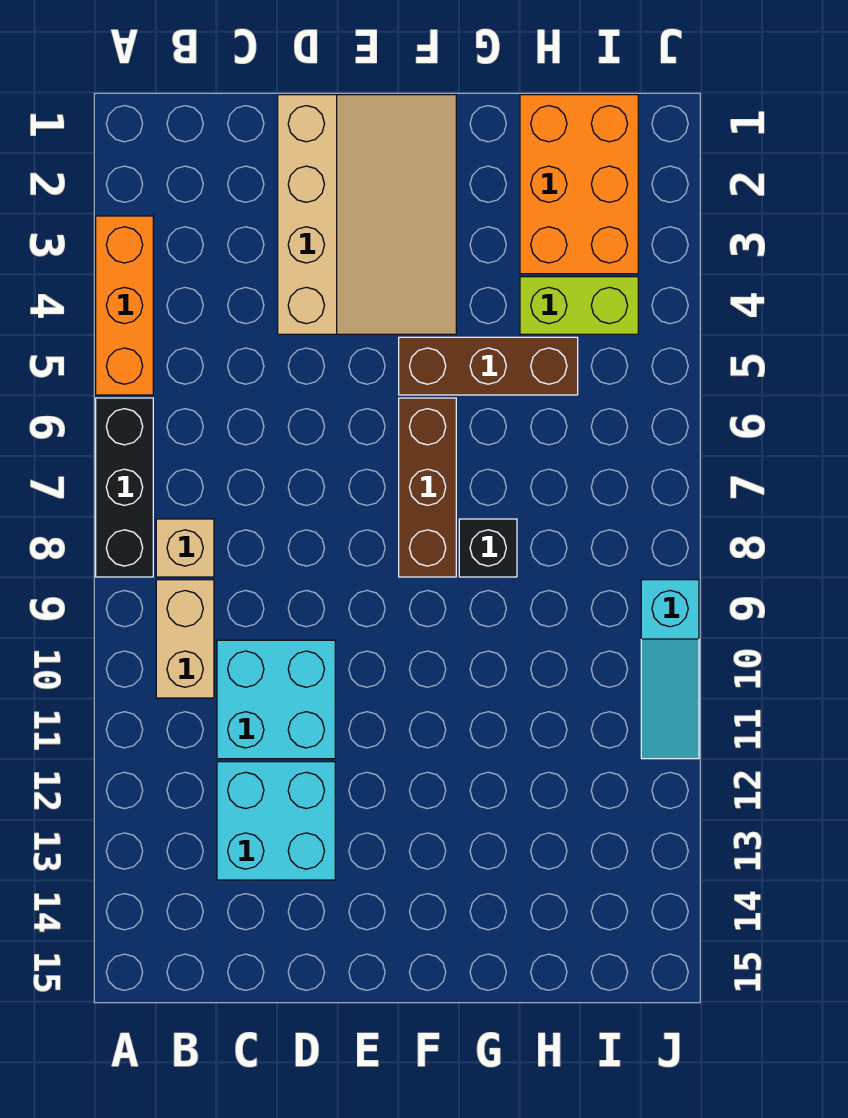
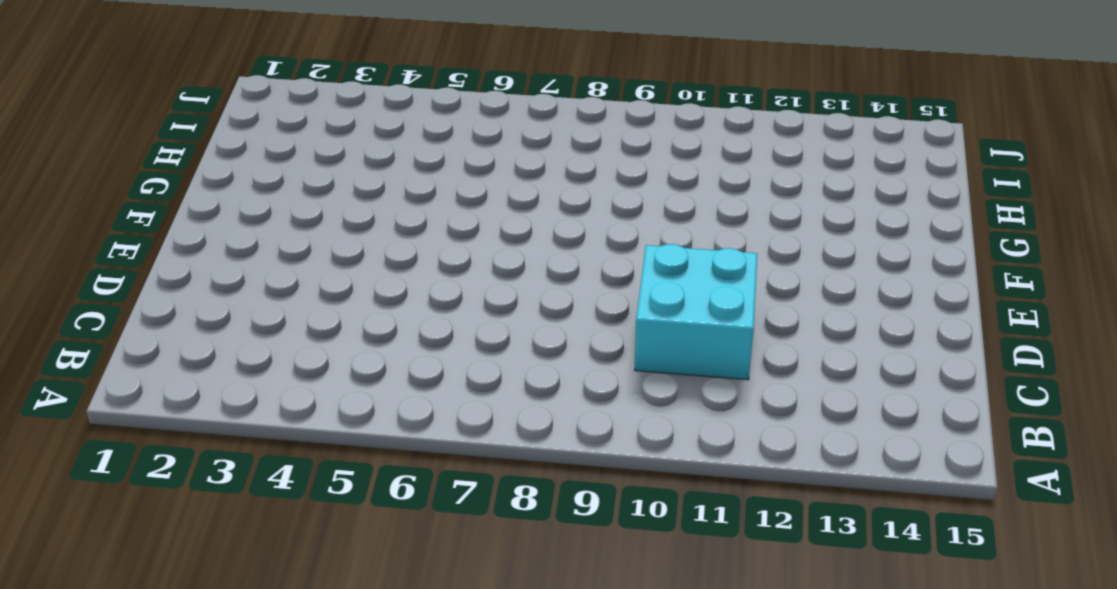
none -> orange 1x3 brick [96,216,153,395]
none -> black 1x3 brick [96,398,153,577]
none -> tan 1x1 brick [156,519,214,577]

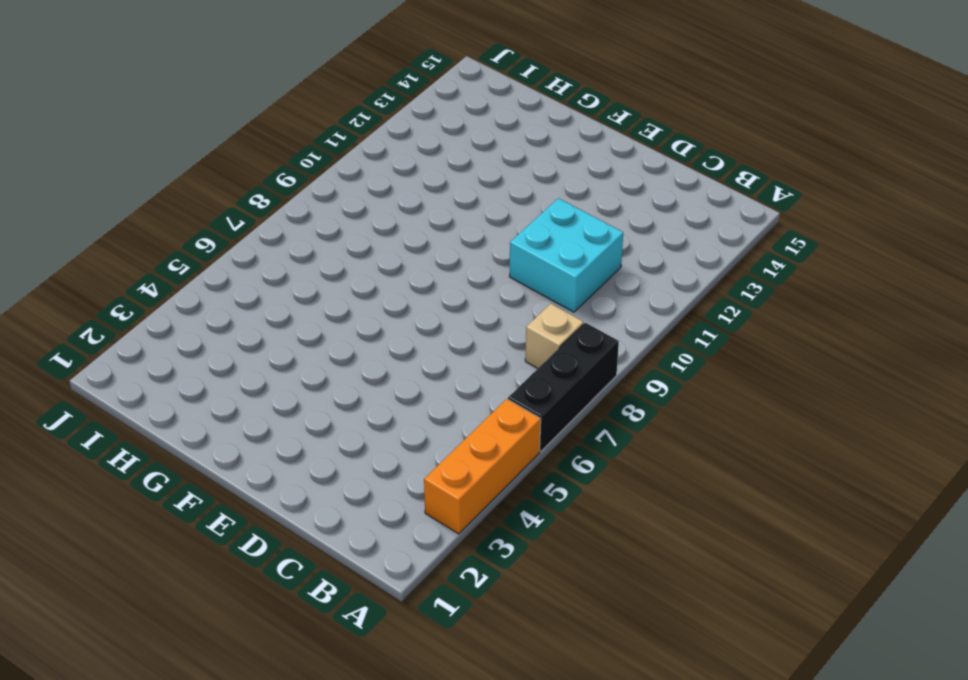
none -> tan 1x2 brick [156,580,214,698]
none -> cyan 2x2 brick [217,762,335,880]
none -> tan 3x4 slope [278,95,456,334]

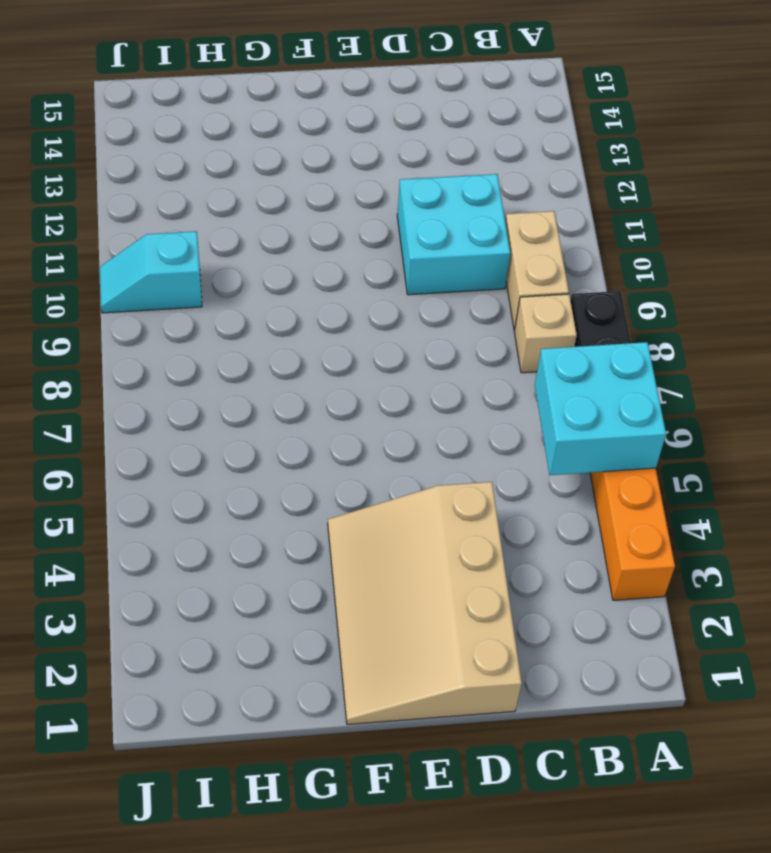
cyan 2x2 brick [535,342,666,475] -> cyan 2x2 brick moved to [217,762,335,880]
cyan 1x2 slope [100,231,202,313] -> cyan 1x3 slope [641,580,699,759]
none -> brown 1x3 brick [399,337,578,395]
none -> brown 1x3 brick [399,398,456,577]
none -> black 1x1 brick [459,519,517,577]

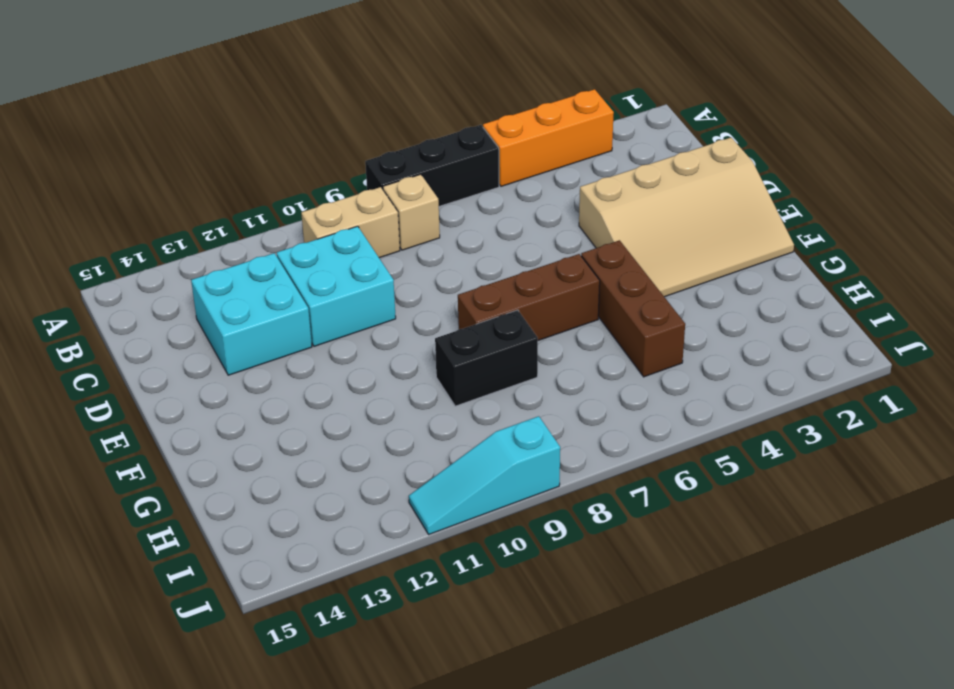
black 1x2 brick [435,310,538,406] -> black 1x1 brick [459,519,517,577]
none -> orange 2x3 brick [520,95,638,274]
none -> lime 1x2 brick [520,277,638,334]

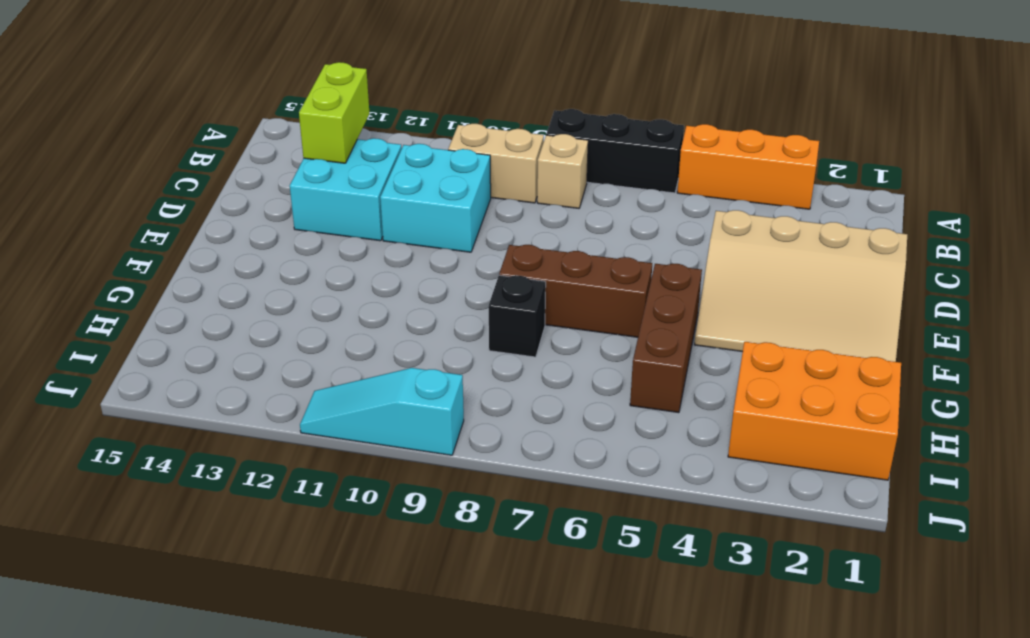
lime 1x2 brick [299,62,370,163] -> lime 1x2 brick moved to [520,277,638,334]

